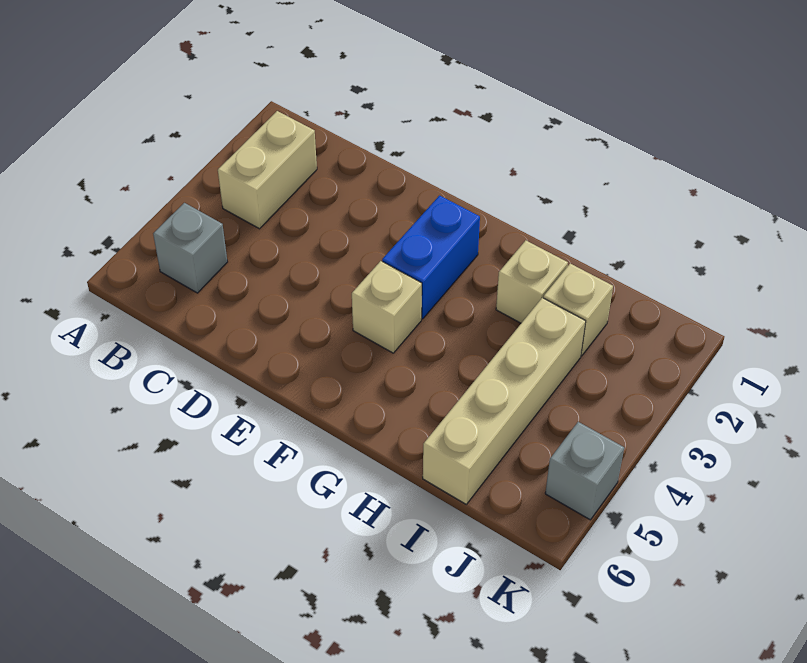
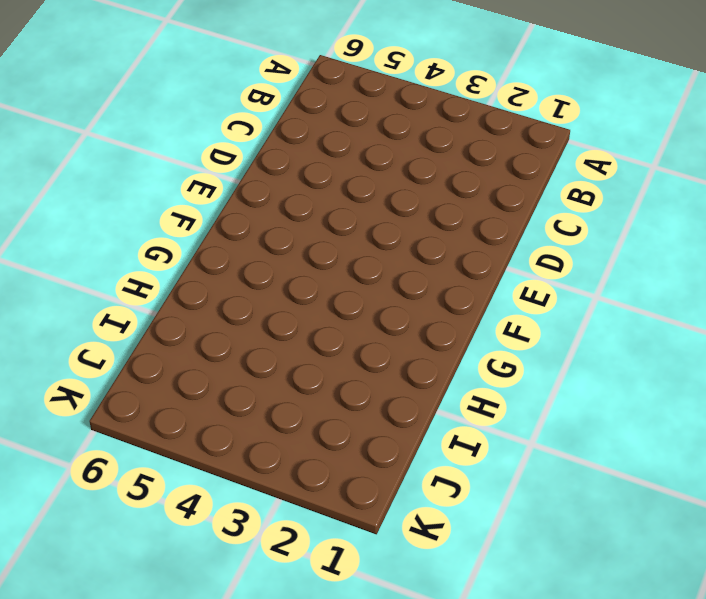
none -> tan 1x2 brick [218,111,317,229]
none -> grey 1x1 brick [153,203,227,293]

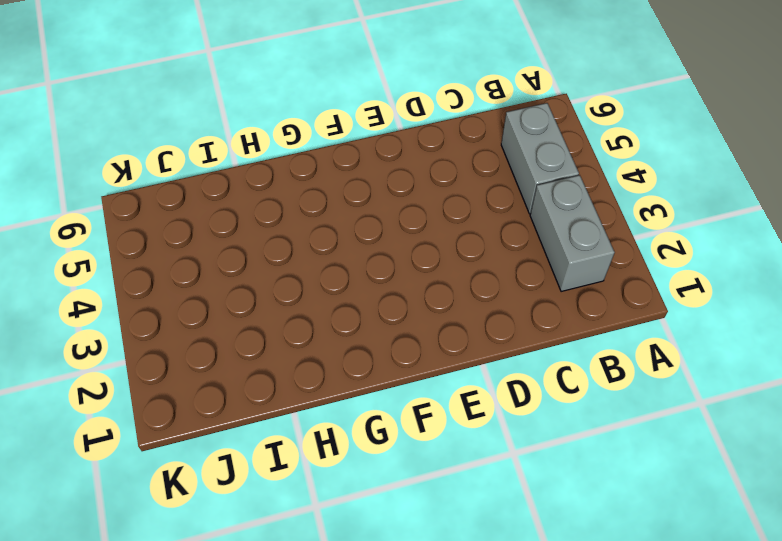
grey 1x2 brick [530,175,615,292] -> tan 1x2 brick [218,111,317,229]
grey 1x2 brick [501,103,579,214] -> grey 1x1 brick [153,203,227,293]
none -> blue 1x2 brick [382,196,480,319]
none -> tan 1x1 brick [352,261,422,353]

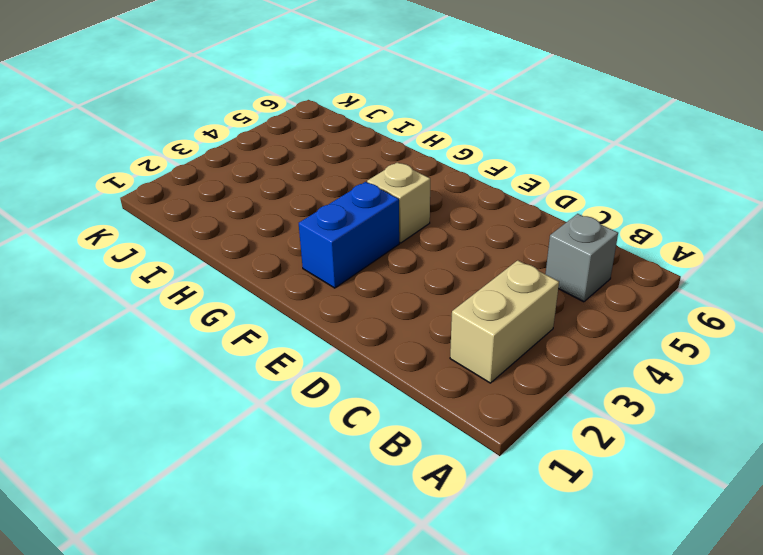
none -> tan 1x1 brick [496,240,568,323]
none -> tan 1x1 brick [543,264,613,356]

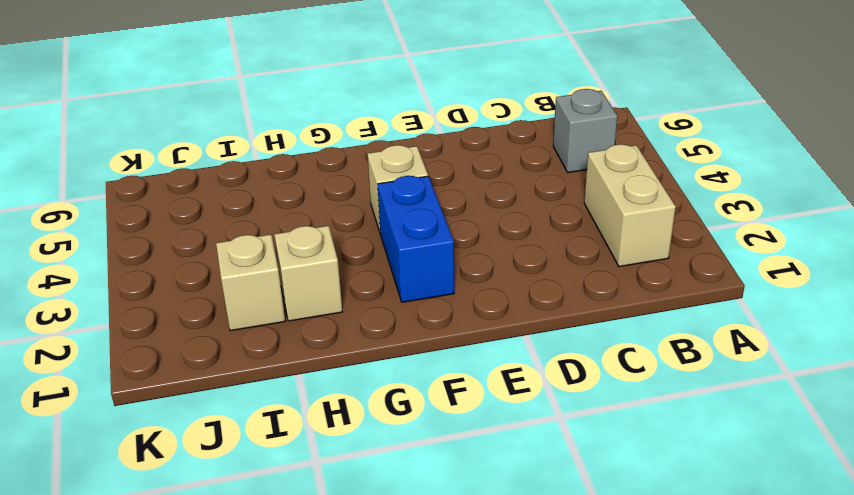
none -> tan 1x4 brick [423,298,586,504]
none -> grey 1x1 brick [545,422,624,520]

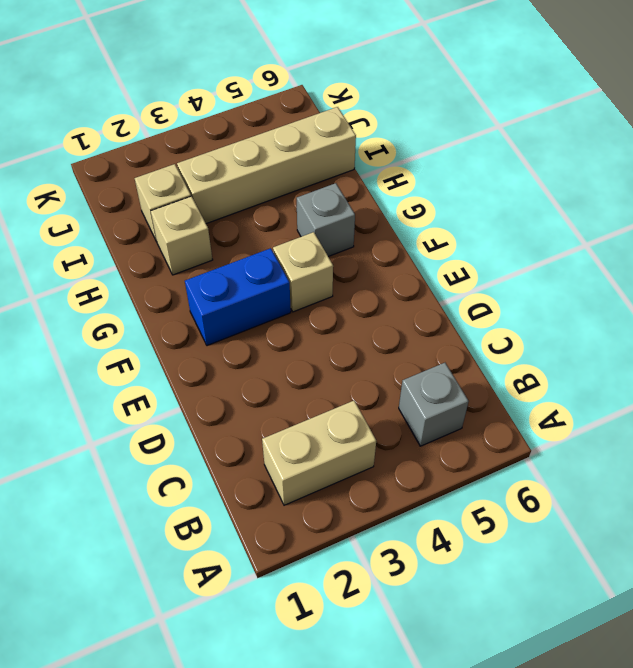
grey 1x1 brick [297,183,355,257] -> grey 1x1 brick moved to [545,422,624,520]

